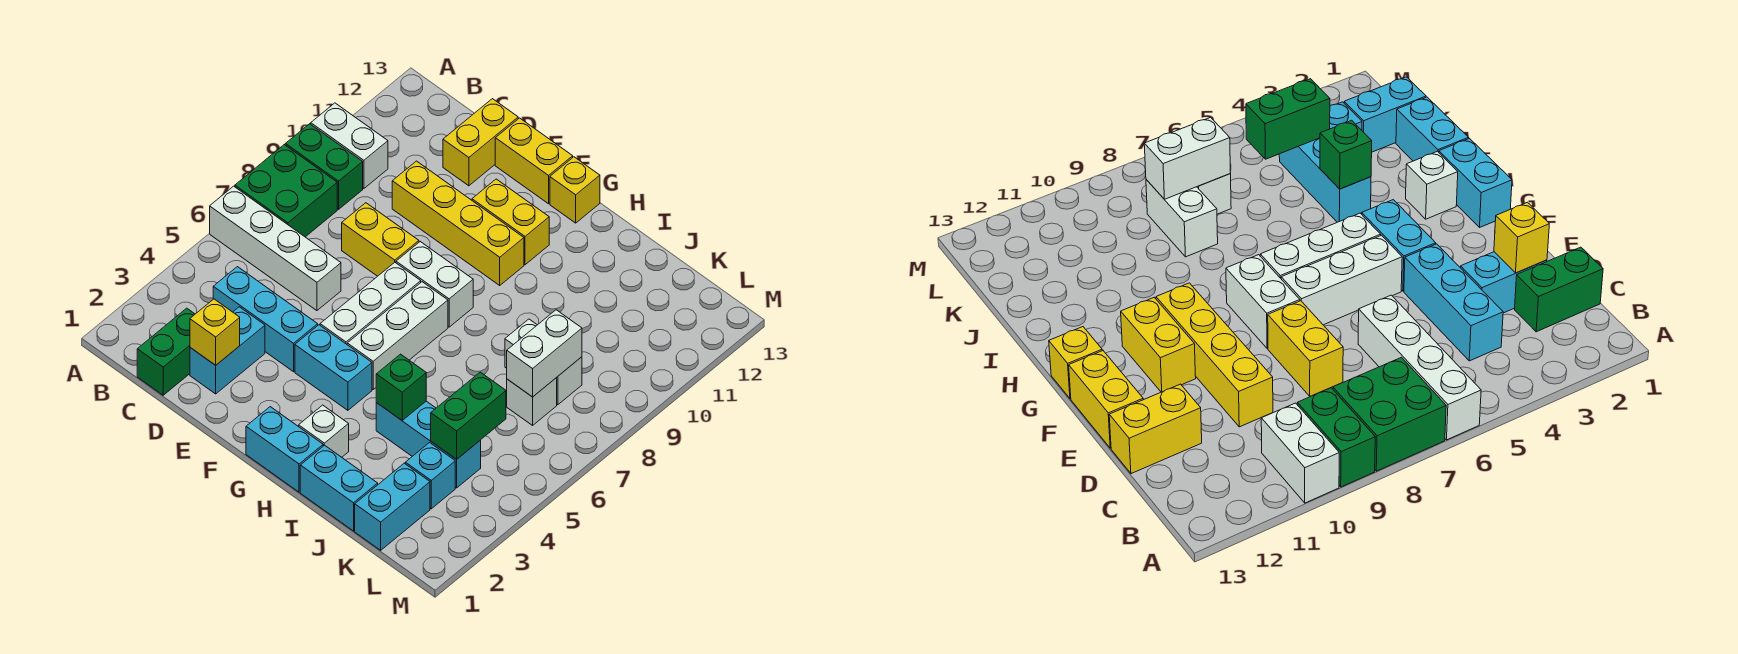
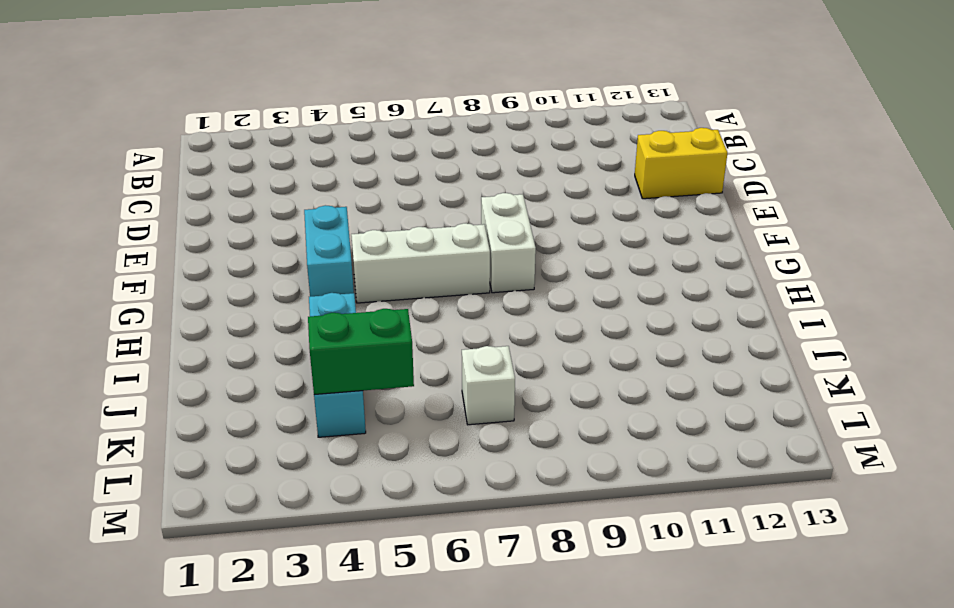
none -> white 1x4 brick [210,186,341,311]
none -> green 2x2 brick [235,145,337,237]
none -> green 1x2 brick [285,124,363,209]

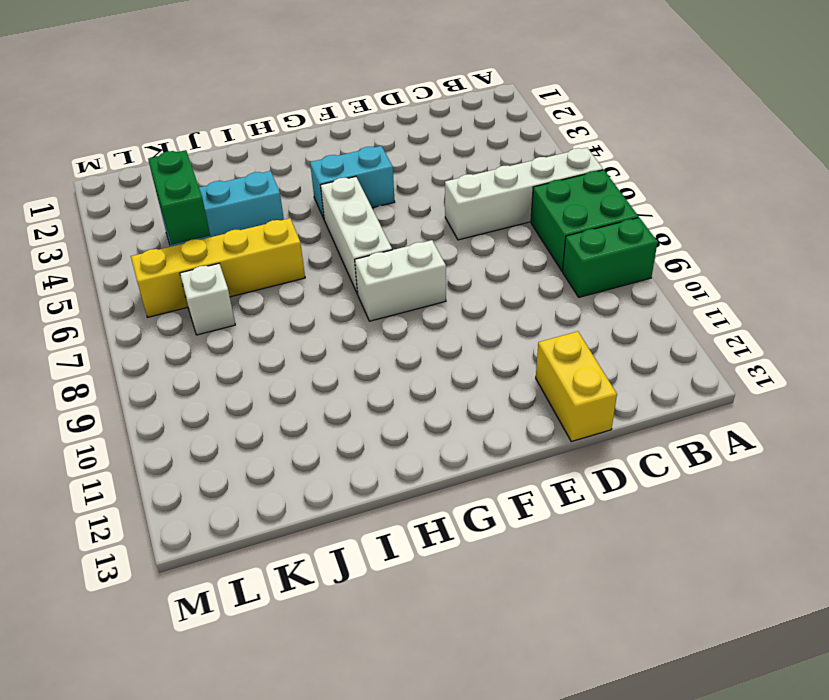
yellow 1x4 brick [131,218,305,317] -> yellow 1x4 brick moved to [392,161,524,285]
none -> white 1x2 brick [311,103,388,189]
none -> green 1x2 brick [137,308,195,395]
none -> cyan 1x3 brick [213,267,318,372]

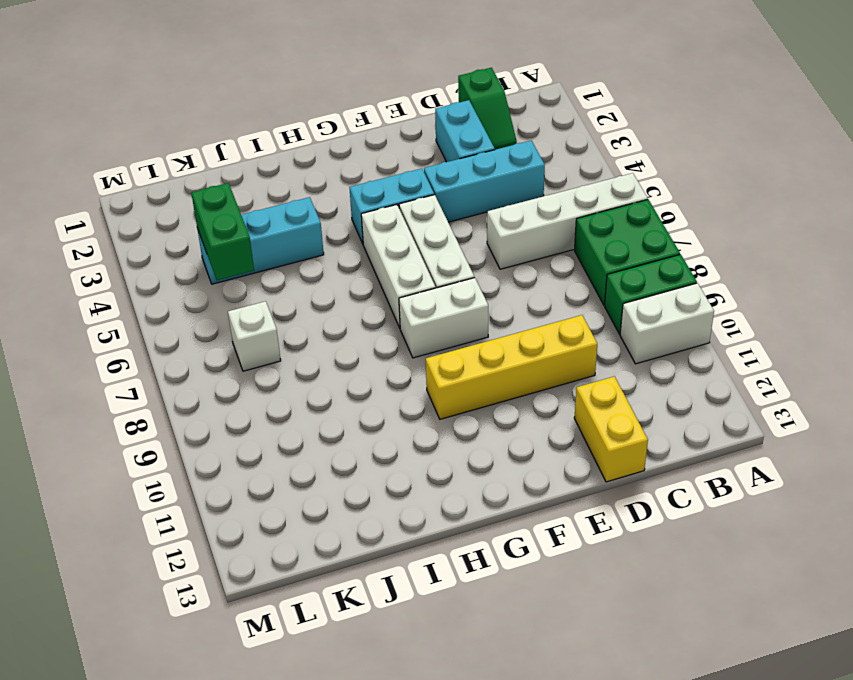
green 1x2 slope [458,68,517,150] -> green 1x2 brick [137,308,195,395]
none -> yellow 1x2 brick [342,203,419,276]
none -> yellow 1x2 brick [495,118,573,204]
none -> yellow 1x2 brick [472,179,549,265]

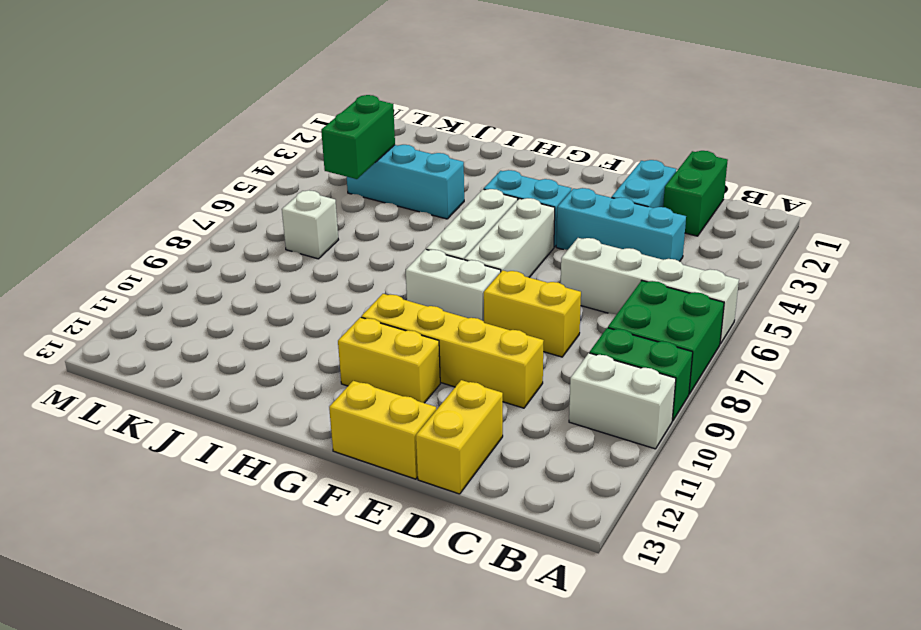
none -> cyan 1x2 brick [246,407,323,492]
none -> yellow 1x1 brick [550,157,600,223]
none -> white 1x1 brick [299,405,349,457]

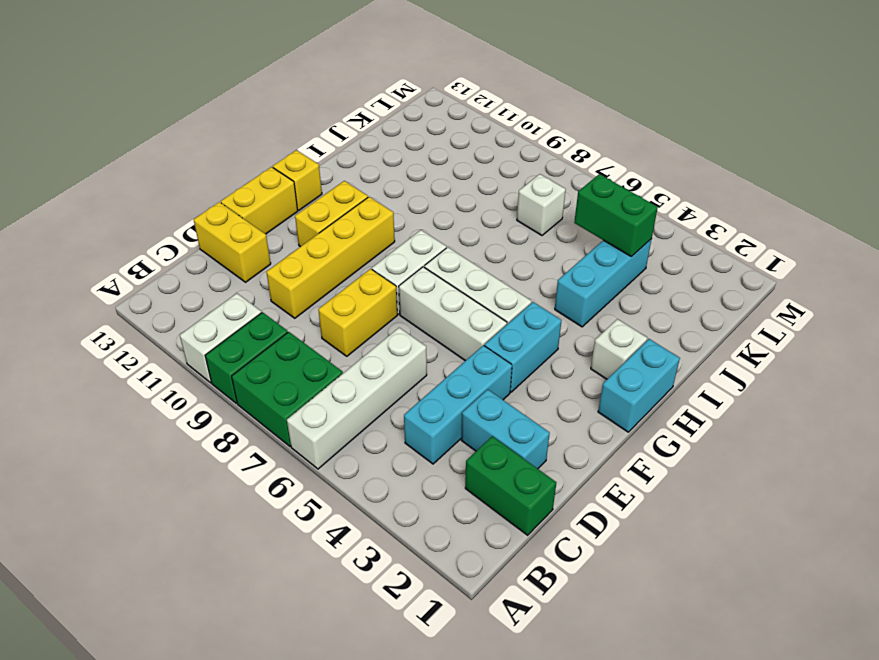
none -> cyan 1x2 brick [300,445,378,531]
none -> white 1x2 brick [505,319,582,405]
none -> cyan 1x2 brick [355,463,430,550]

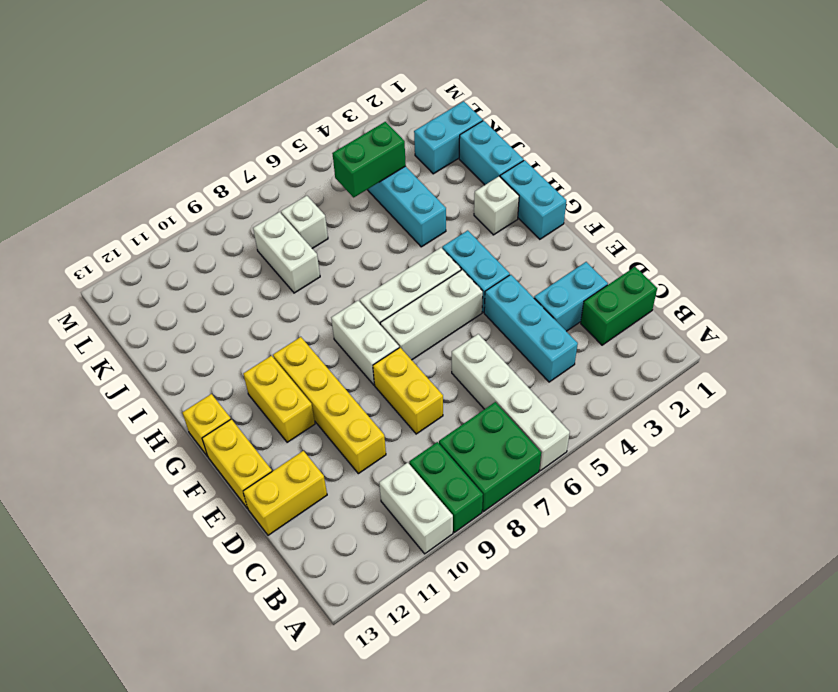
none -> cyan 1x1 brick [405,443,455,509]
none -> yellow 1x1 brick [190,299,240,365]
none -> green 1x1 brick [376,354,426,420]

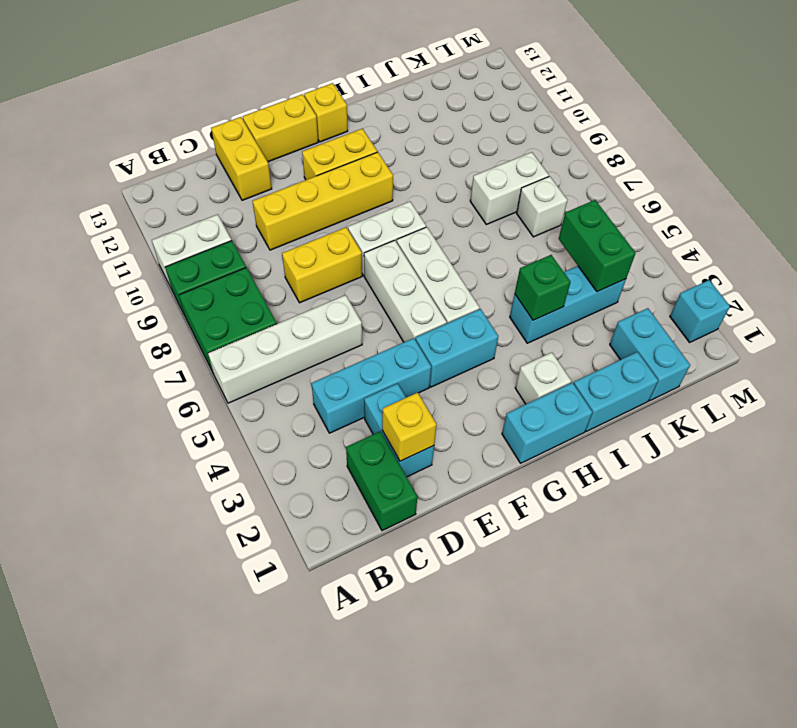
cyan 1x1 brick [670,280,730,342] -> cyan 1x1 brick moved to [405,443,455,509]
none -> white 1x2 brick [507,310,582,397]

